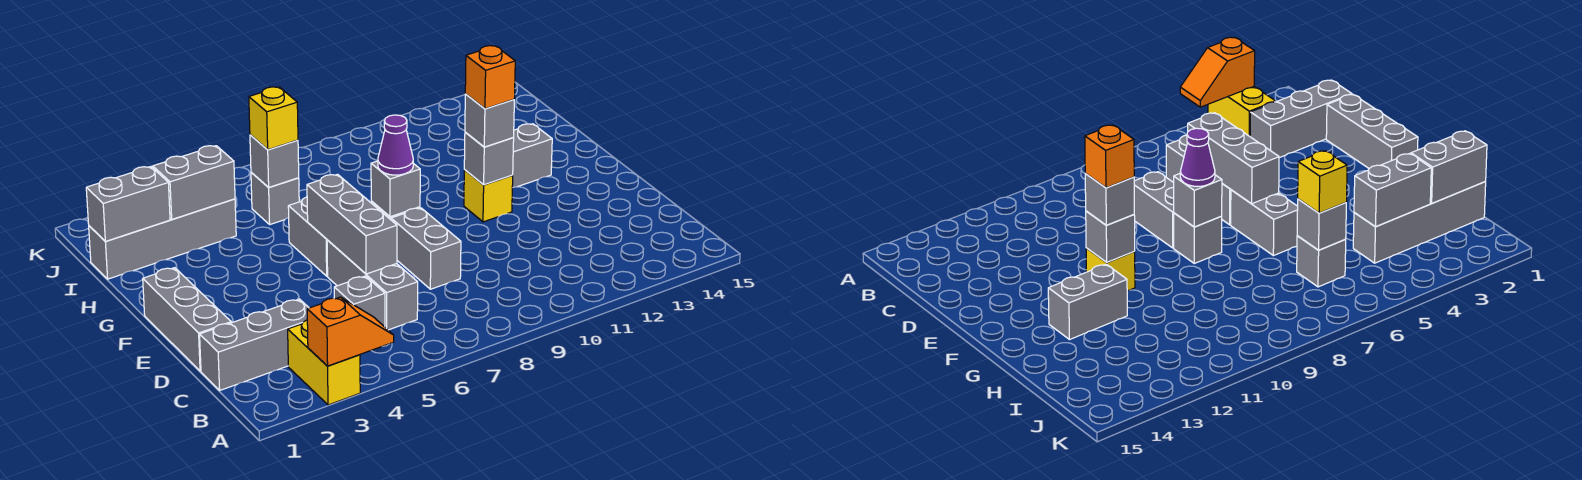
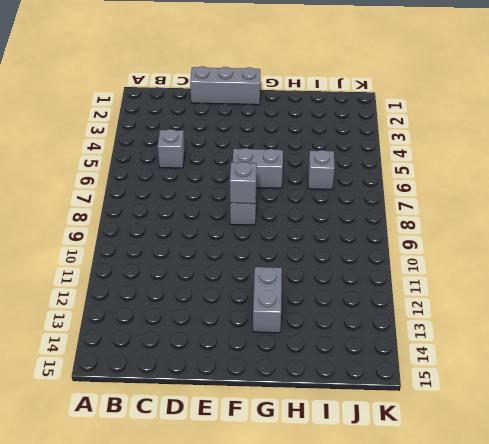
none -> yellow 1x2 brick [288,320,360,405]
none -> grey 1x3 brick [200,299,309,390]
none -> grey 1x3 brick [327,240,418,330]

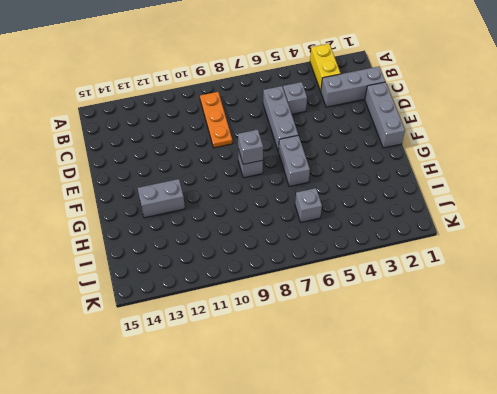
orange 1x3 plate [200,92,232,148] -> none
none -> grey 1x2 brick [391,208,461,289]
none -> yellow 1x1 brick [464,170,513,222]
none -> grey 1x4 brick [89,199,236,279]

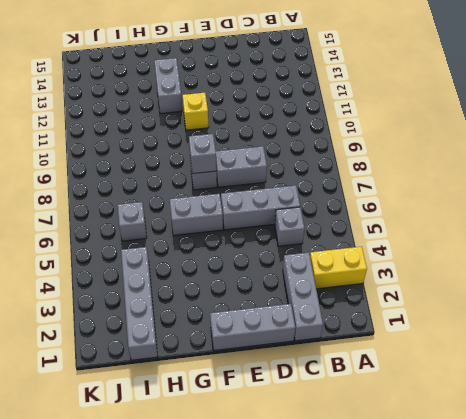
none -> orange 1x2 slope [307,297,394,366]
none -> grey 1x3 brick [307,174,397,274]
none -> grey 1x1 brick [464,132,514,185]

